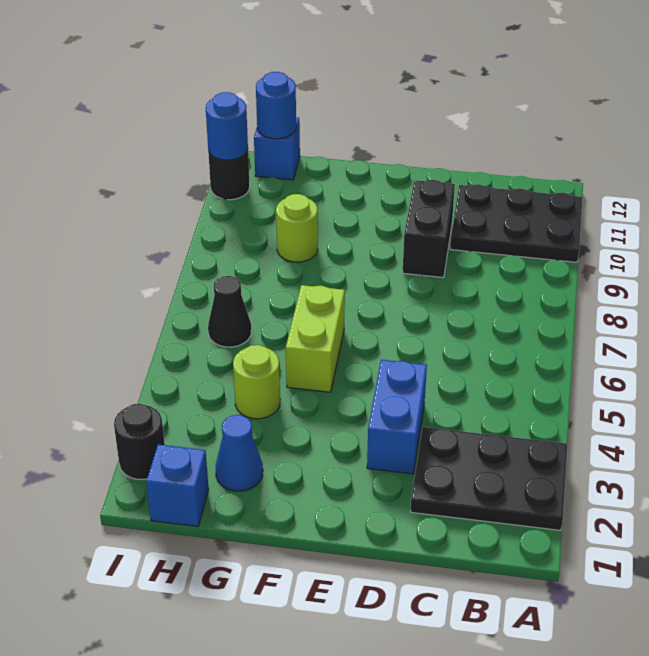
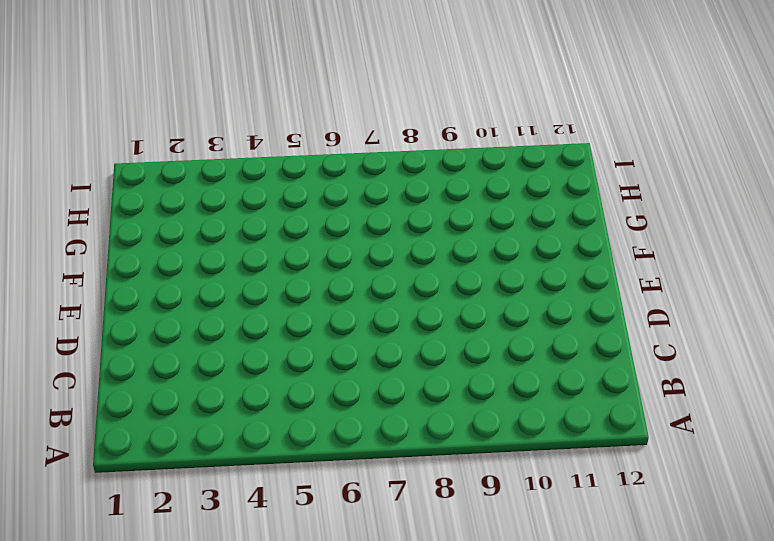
none -> black 2x3 plate [410,427,568,530]
none -> black 2x3 plate [450,184,583,262]
none -> blue 1x2 brick [367,360,427,474]

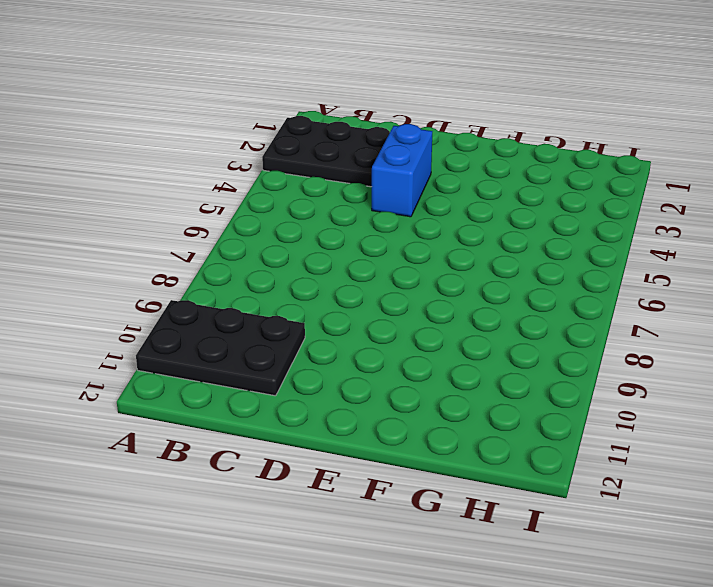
none -> black 1x2 brick [402,180,455,278]
none -> lime 1x2 brick [286,285,345,392]
none -> blue 1x1 cone [216,415,263,491]

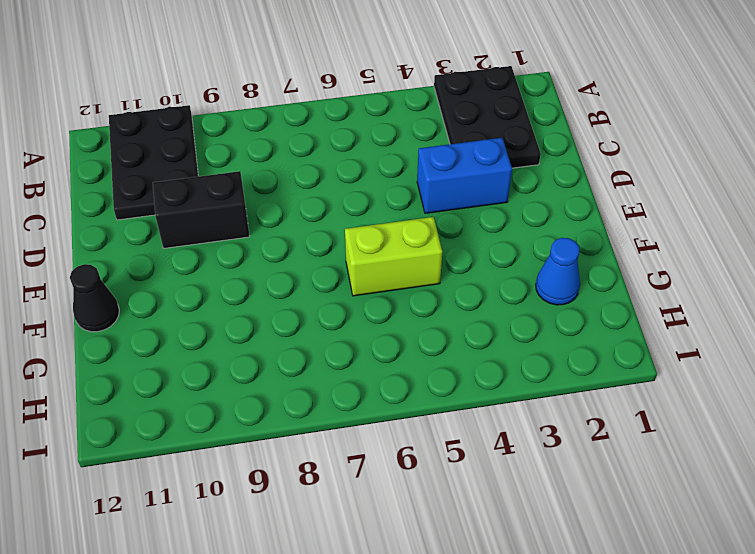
black 1x1 cone [70,264,119,332] -> black 1x1 cone moved to [208,276,251,347]
none -> lime 1x1 round brick [233,345,280,419]
none -> lime 1x1 round brick [276,194,318,262]
none -> blue 1x1 brick [146,444,209,527]

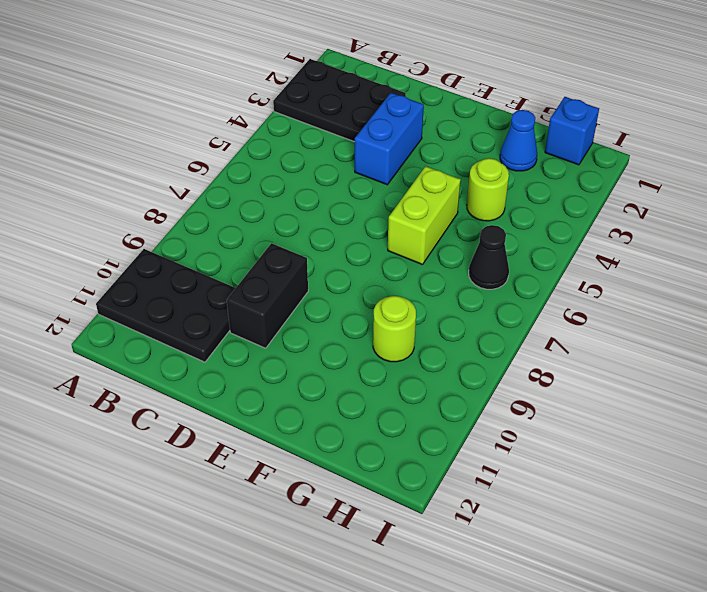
none -> blue 1x1 brick [254,117,300,180]
none -> black 1x1 round brick [114,404,165,479]
none -> black 1x1 round brick [208,150,250,200]

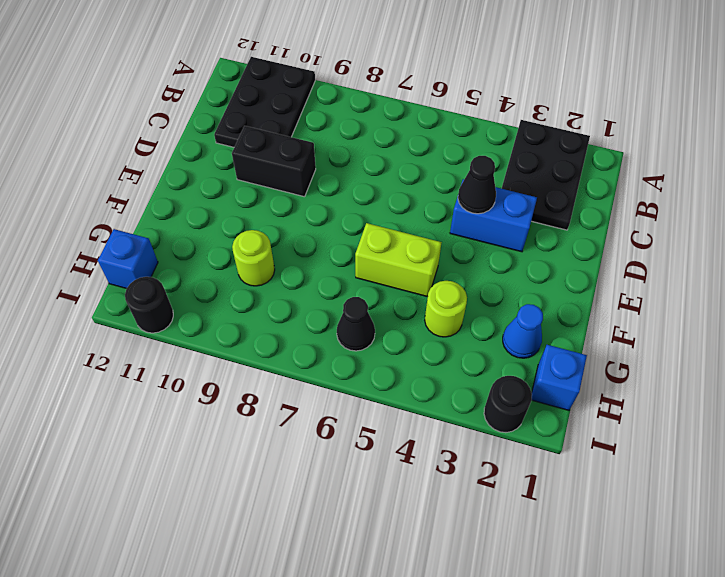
black 1x1 cone [458,156,496,214] -> none
none -> blue 1x1 round brick [256,72,296,139]
none -> blue 1x1 round brick [206,92,248,160]

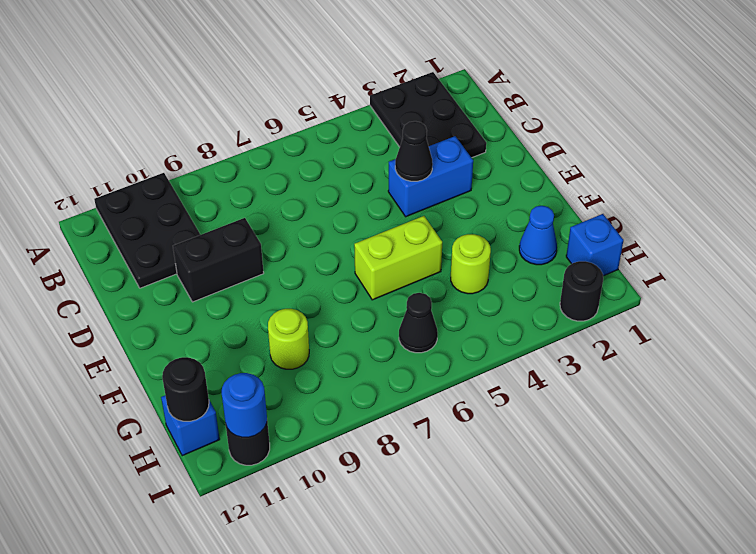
black 1x1 cone [395,121,433,181] -> none
black 1x1 round brick [162,357,209,421] -> blue 1x1 round brick [256,72,296,139]

